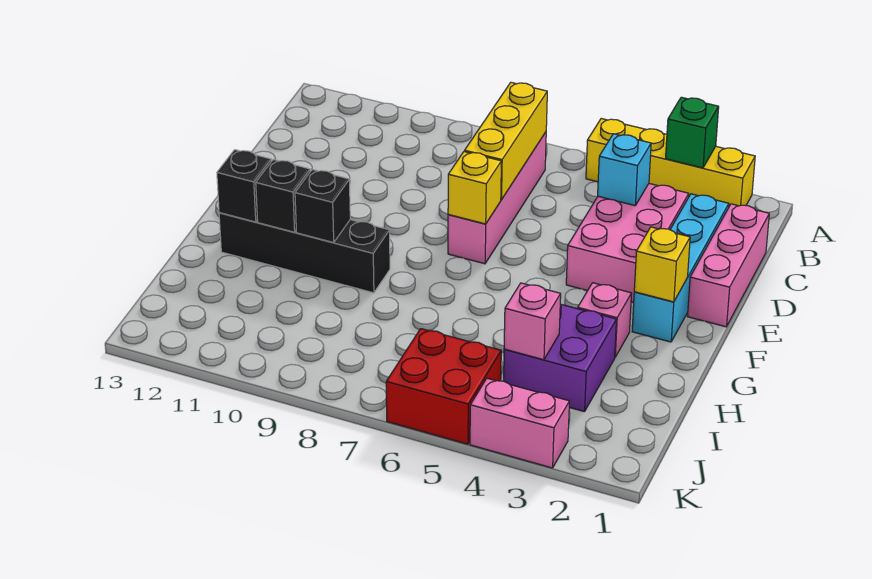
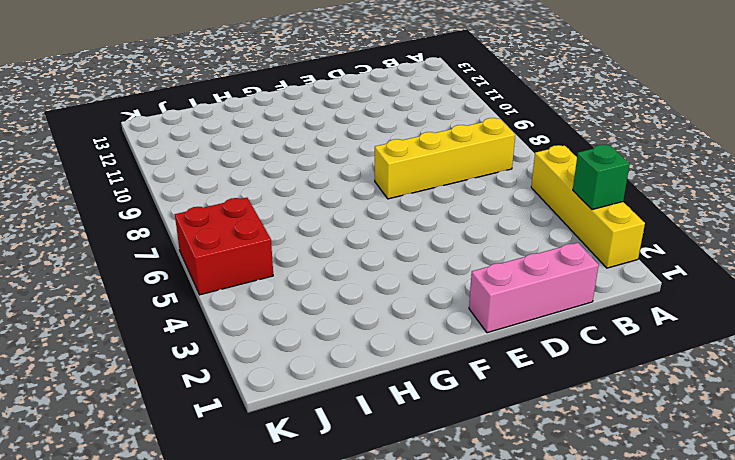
yellow 1x4 brick [375,118,515,199] -> pink 1x4 brick [448,132,546,264]
none -> cyan 1x4 brick [632,194,729,342]
none -> pink 2x3 brick [566,184,689,303]
none -> pink 1x1 brick [578,283,632,357]

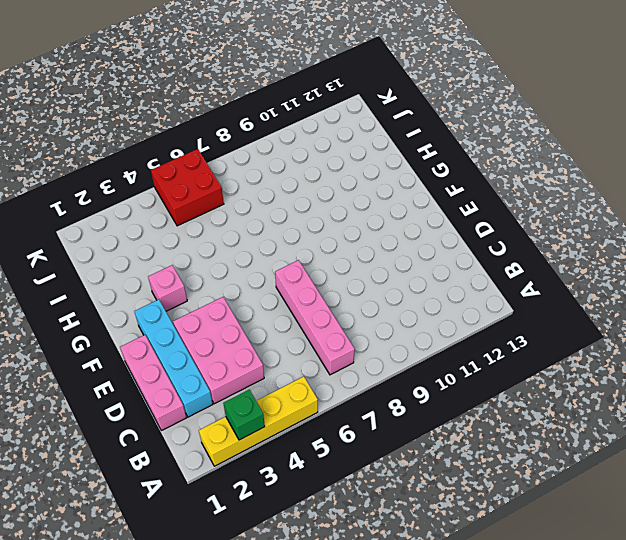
none -> black 1x4 brick [219,213,390,293]
none -> purple 2x2 brick [504,304,617,412]
none -> pink 1x2 brick [470,378,569,468]

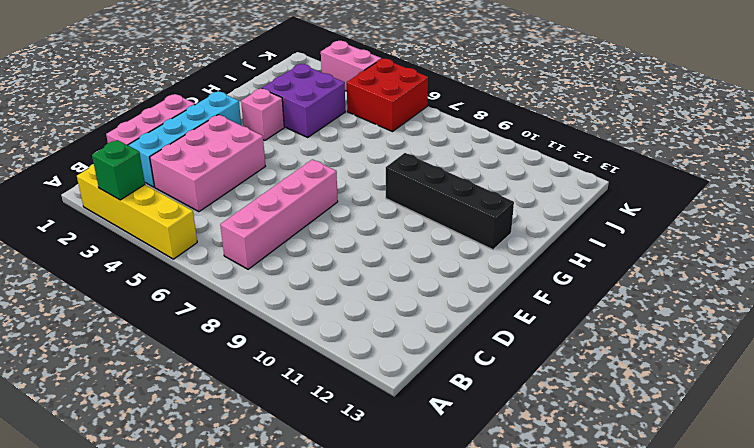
none -> yellow 1x3 brick [465,82,547,200]
none -> cyan 1x1 brick [598,134,651,206]
none -> yellow 1x1 brick [448,152,501,224]

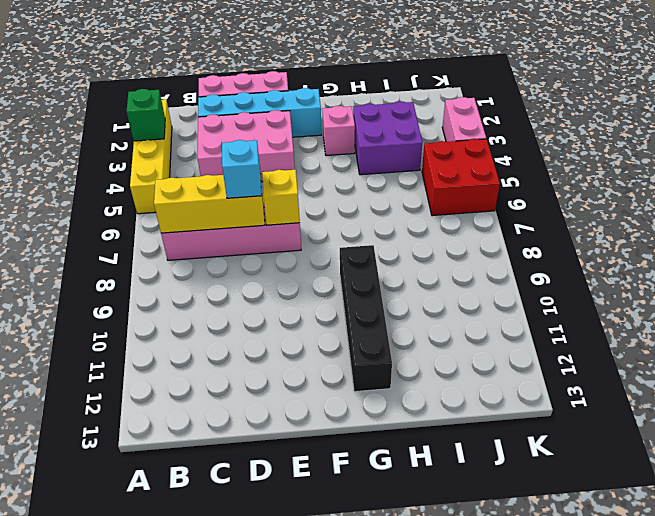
cyan 1x1 brick [222,140,262,198] -> cyan 1x1 brick moved to [598,134,651,206]
none -> yellow 1x1 brick [634,227,690,302]
none -> black 1x1 brick [295,170,350,243]
none -> black 1x1 brick [256,160,310,232]

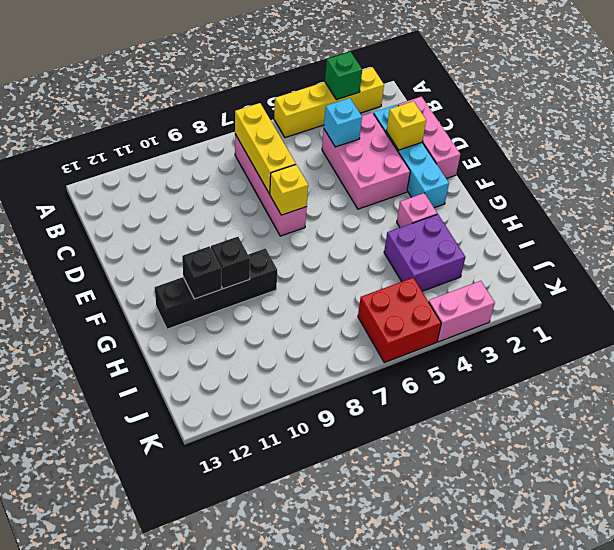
yellow 1x1 brick [386,101,426,150] -> yellow 1x1 brick moved to [634,227,690,302]
none -> black 1x1 brick [217,150,271,222]
none -> pink 1x1 brick [504,283,561,360]

